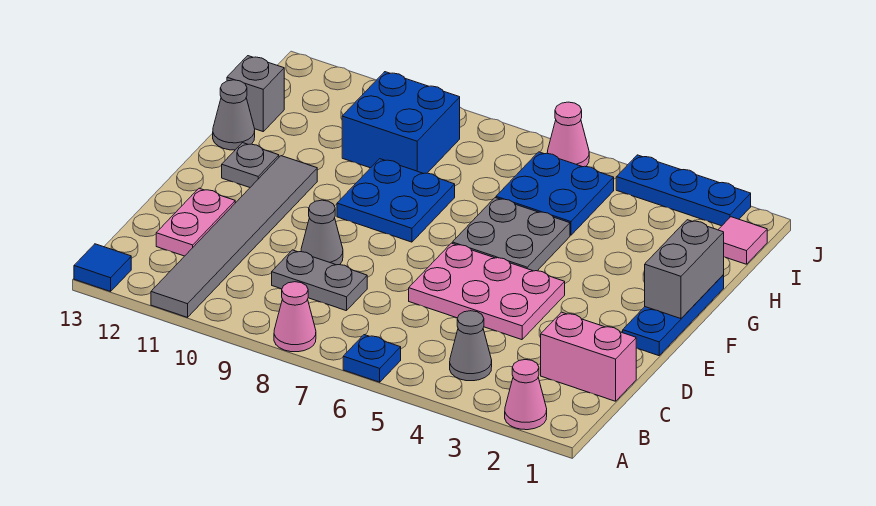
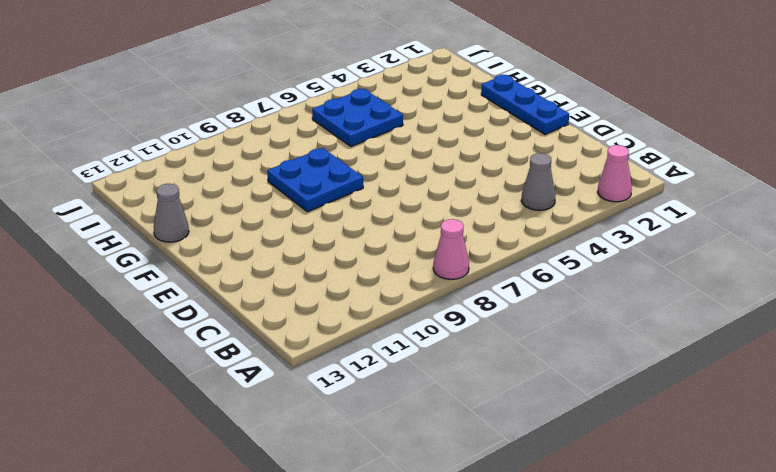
none -> blue 1x1 plate [343,335,401,382]
none -> grey 1x6 tile [151,156,317,317]
none -> blue 1x1 tile [74,244,131,291]

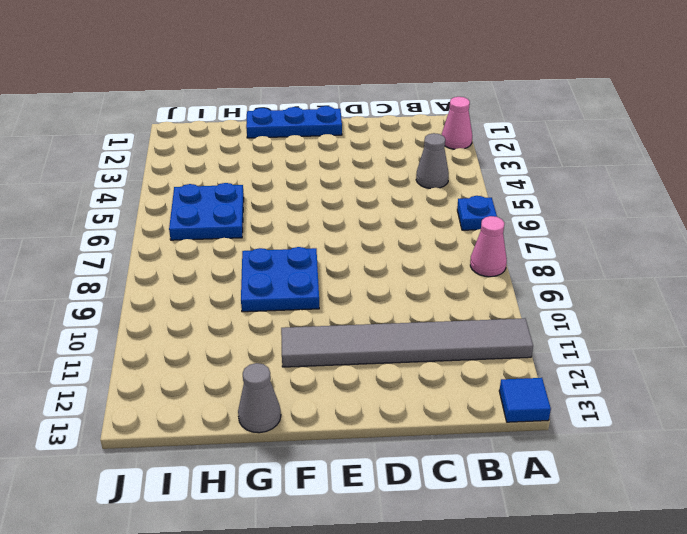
none -> pink 1x2 brick [541,312,636,401]
none -> grey 1x2 plate [272,250,367,311]
none -> pink 1x2 plate [156,188,235,256]

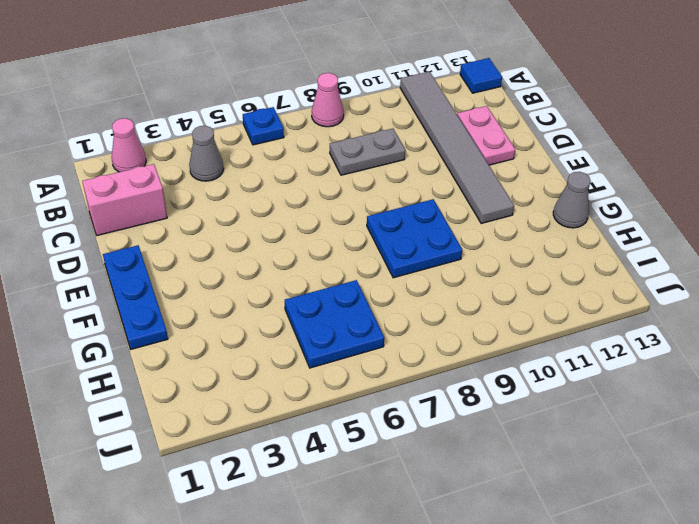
none -> pink 2x3 plate [409,243,565,340]
none -> grey 1x1 cone [301,200,343,265]
none -> grey 2x2 plate [452,198,570,271]

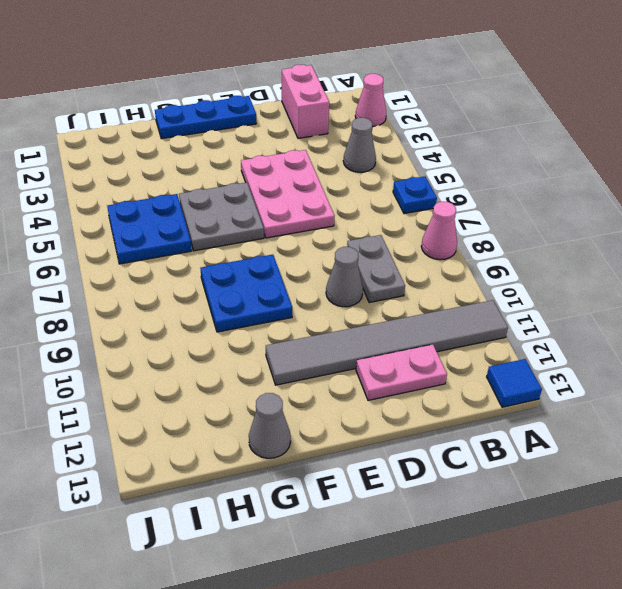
none -> grey 1x1 plate [222,143,279,187]
none -> blue 2x2 brick [342,72,460,174]
none -> grey 1x1 brick [227,56,284,131]

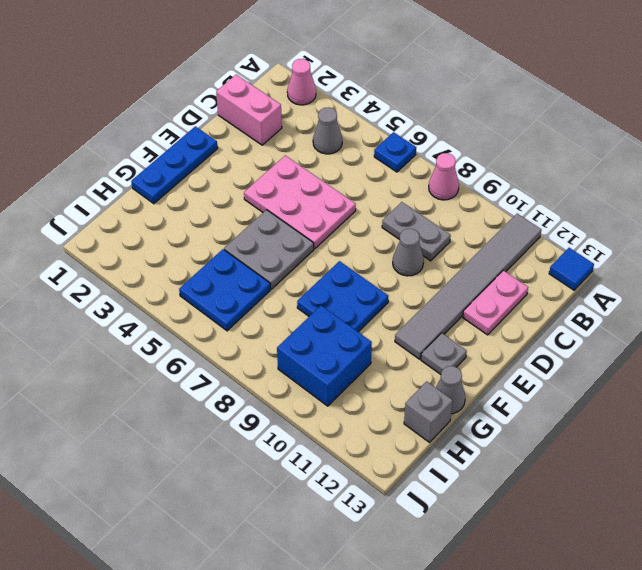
none -> pink 1x1 tile [718,217,767,264]
none -> blue 1x3 plate [616,155,751,226]
none -> pink 1x1 cone [547,102,589,167]

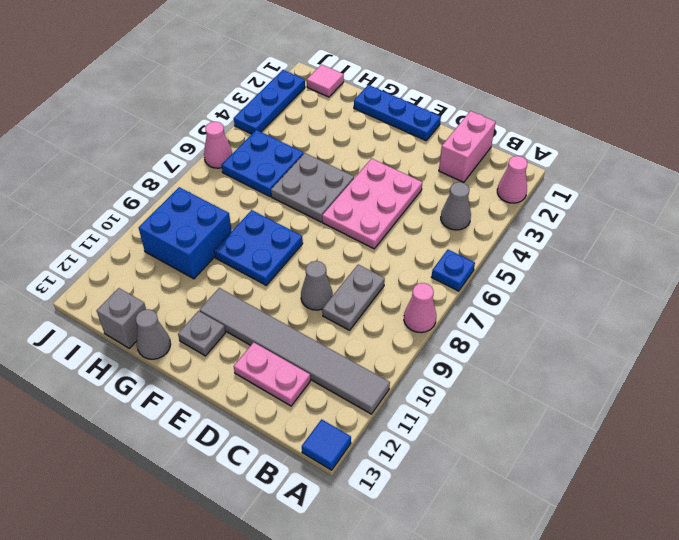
none -> grey 1x2 brick [645,220,724,319]

